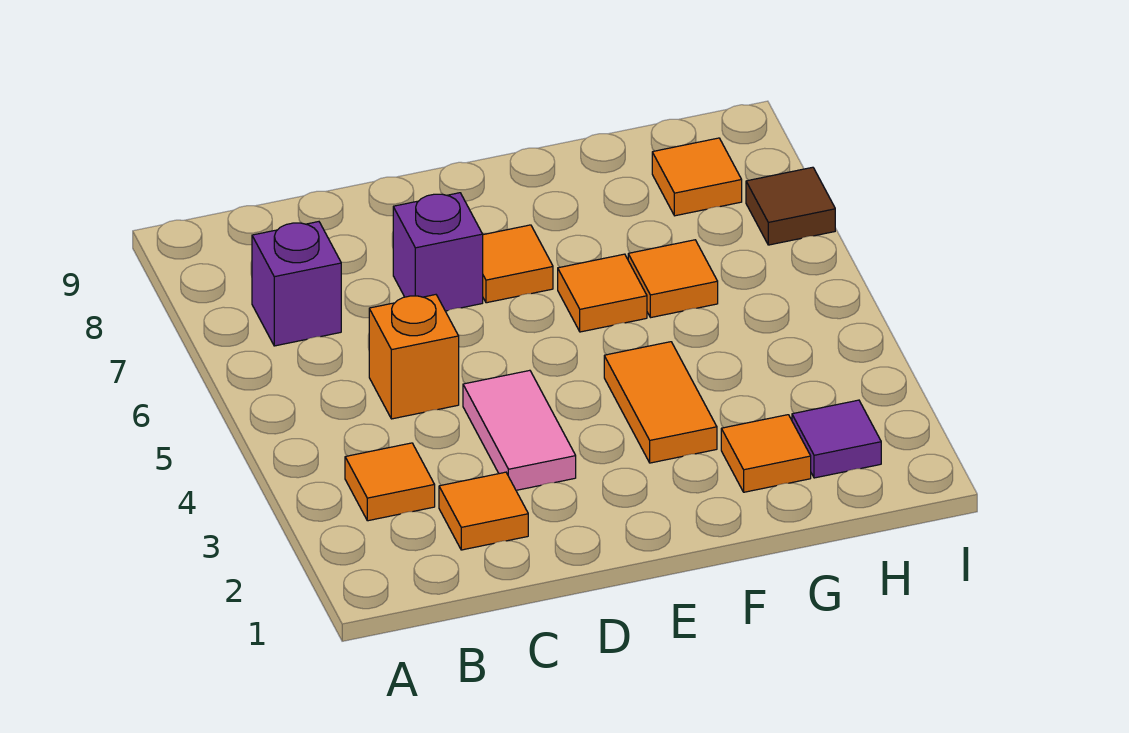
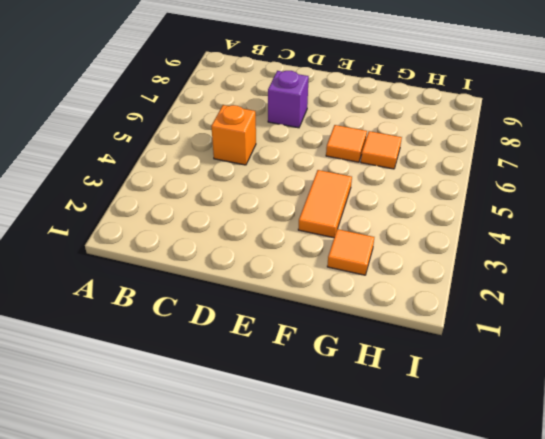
none -> orange 1x1 tile [345,443,435,521]
none -> purple 1x1 brick [252,222,341,346]
none -> orange 1x1 tile [439,472,528,550]

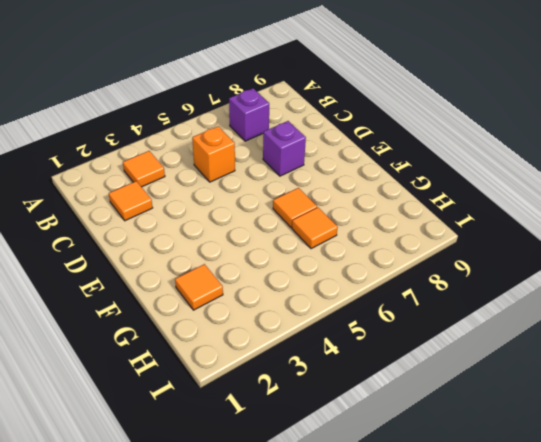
none -> pink 1x2 tile [463,370,576,490]
none -> orange 1x1 tile [483,225,553,303]
none -> orange 1x2 tile [604,342,717,463]

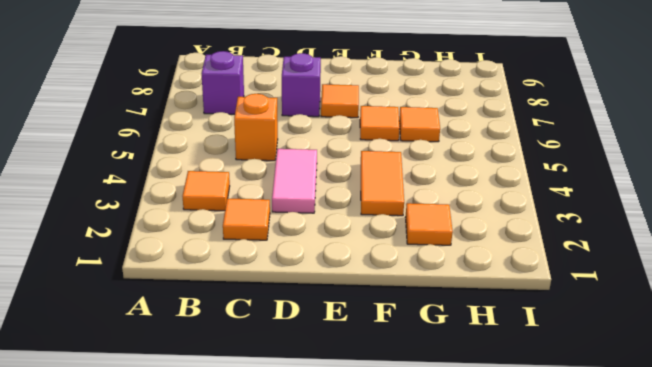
none -> purple 1x1 tile [792,400,881,478]
none -> orange 1x1 tile [652,138,742,216]
none -> brown 1x1 tile [746,167,835,245]

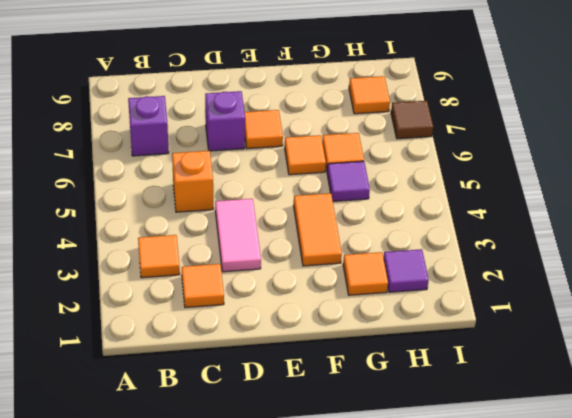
purple 1x1 tile [327,161,370,201] -> none

